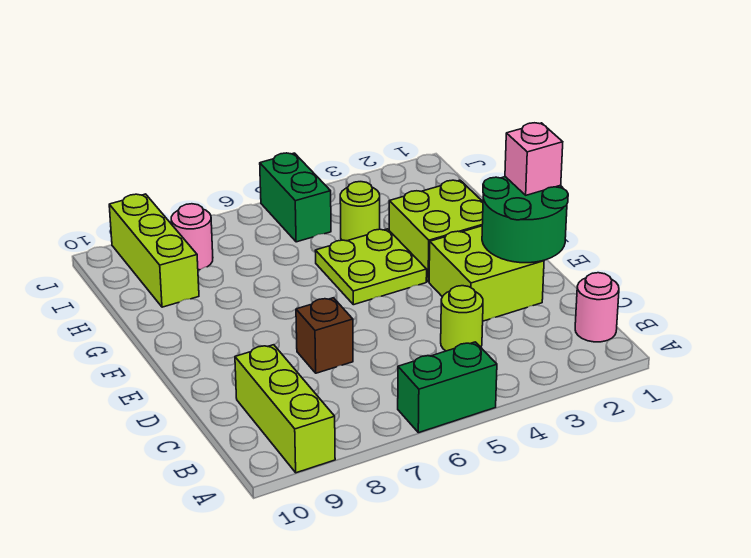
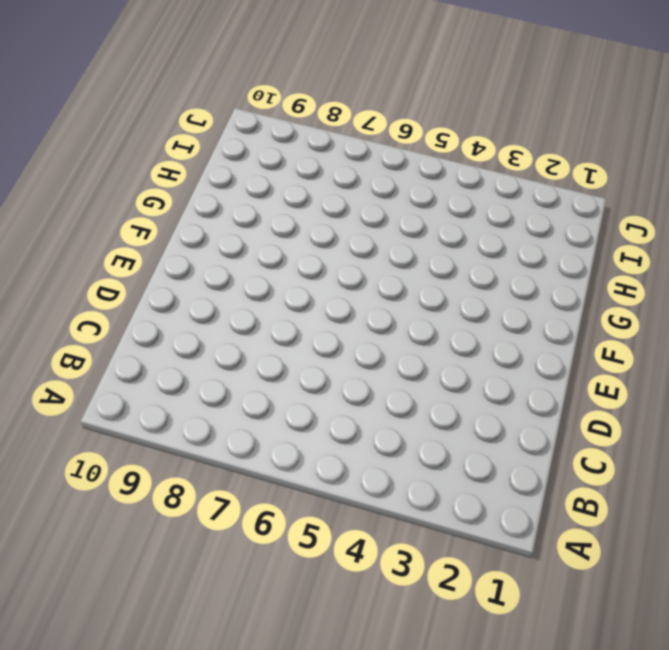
none -> green 1x2 brick [398,342,497,433]
none -> lime 1x3 brick [235,345,335,473]
none -> pink 1x1 round brick [575,273,619,342]

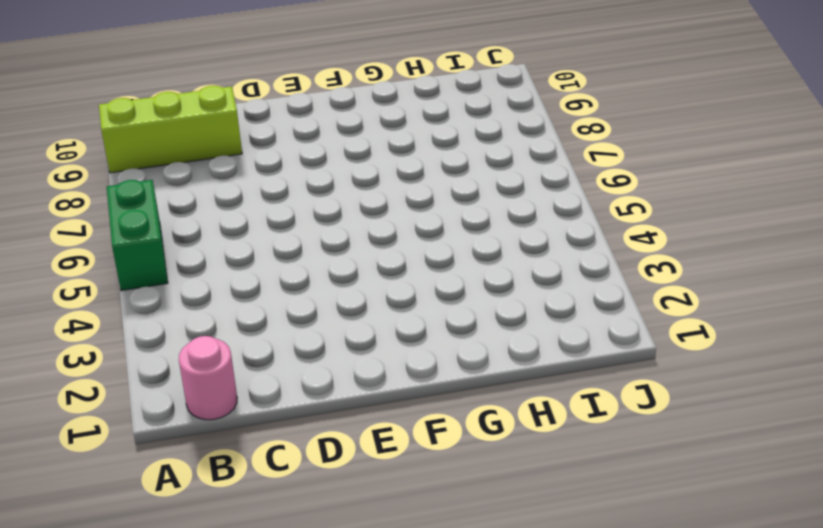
none -> lime 1x1 round brick [441,286,483,351]
none -> lime 2x2 brick [429,226,544,321]
none -> brown 1x1 brick [296,298,353,373]

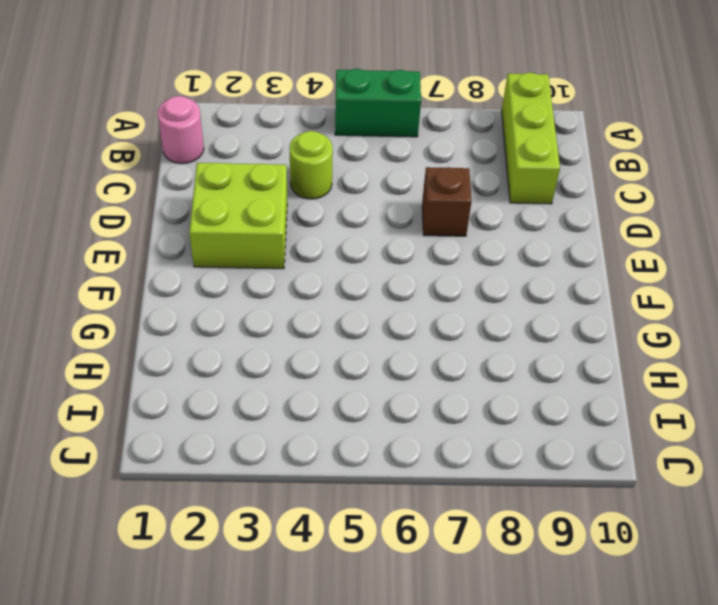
none -> lime 2x2 brick [389,180,483,282]
none -> lime 2x2 plate [315,229,427,305]
none -> lime 1x1 round brick [340,182,380,241]

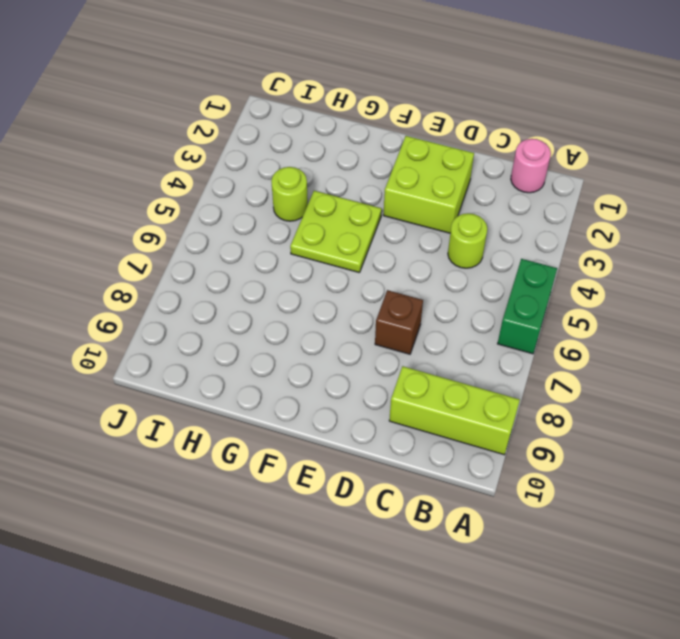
none -> lime 2x2 brick [389,180,483,282]
none -> lime 1x3 brick [109,194,199,307]
none -> green 1x2 brick [260,153,331,242]

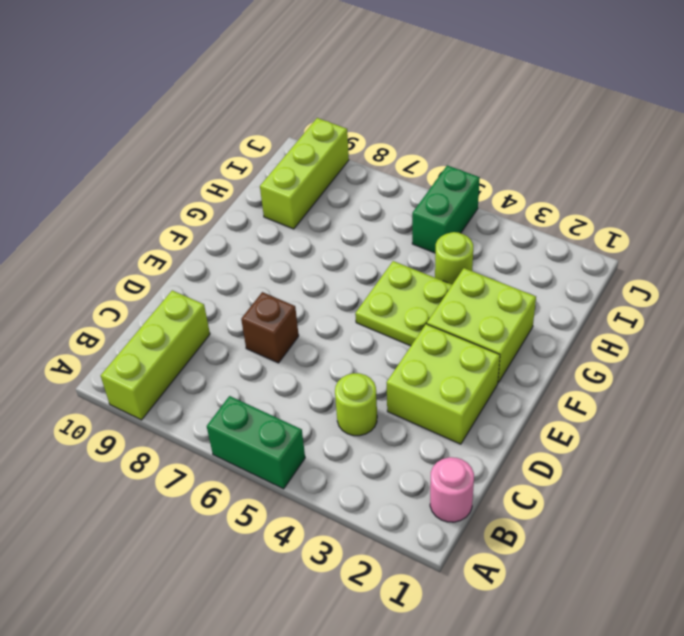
none -> pink 1x1 round brick [171,204,213,270]
none -> green 2x2 round brick [482,177,568,263]
none -> pink 1x1 brick [505,123,563,195]

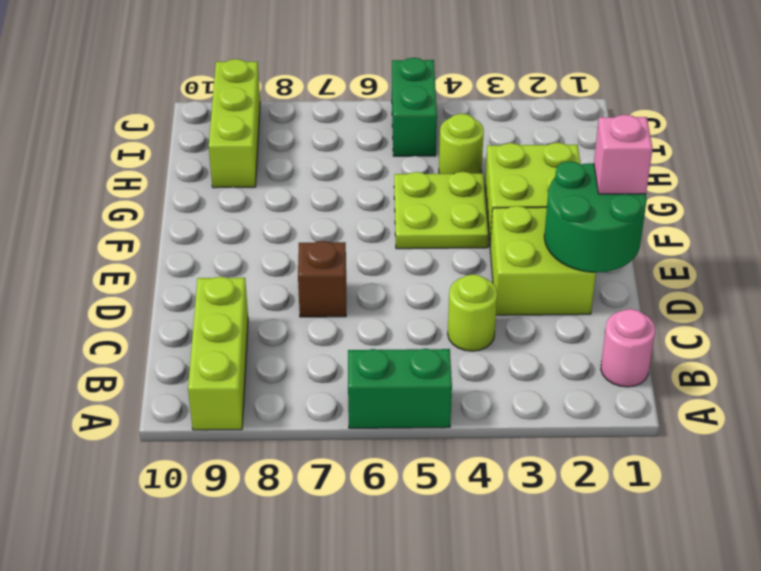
none -> pink 1x1 round brick [171,204,213,270]

